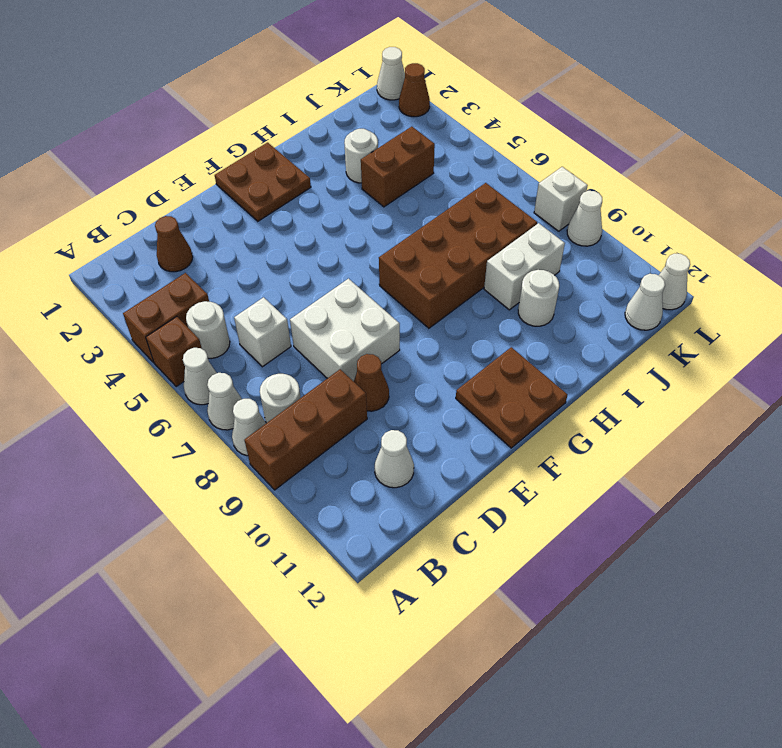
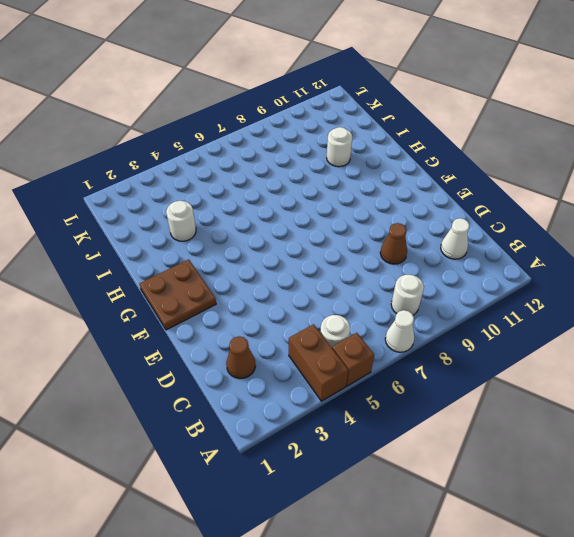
none -> white 1x1 cone [183,348,217,405]
none -> white 1x1 cone [232,399,266,456]
none -> brown 1x3 brick [244,369,367,490]

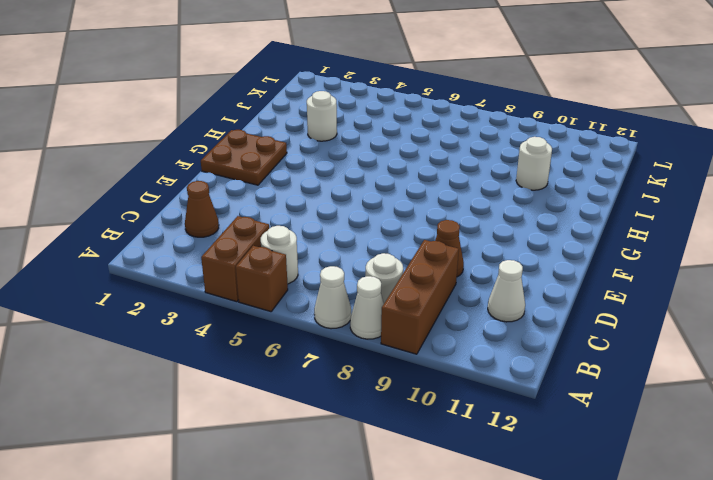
none -> white 1x1 cone [183,348,217,405]
none -> white 1x1 brick [234,297,291,367]
none -> white 2x2 brick [290,279,400,381]

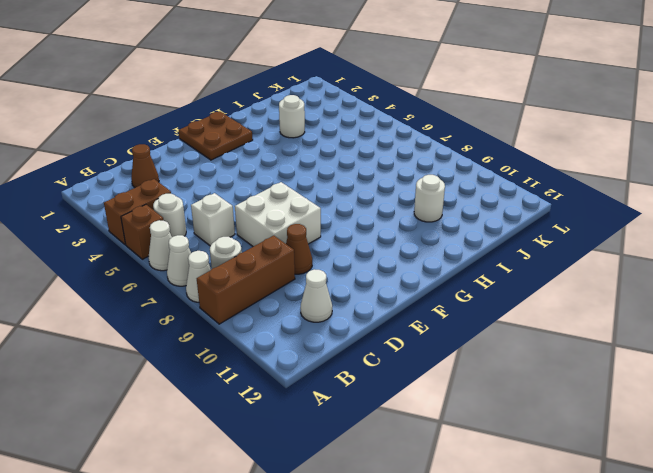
none -> brown 2x2 plate [456,347,568,448]
none -> brown 2x4 brick [379,183,537,328]
none -> brown 1x2 brick [361,127,435,207]

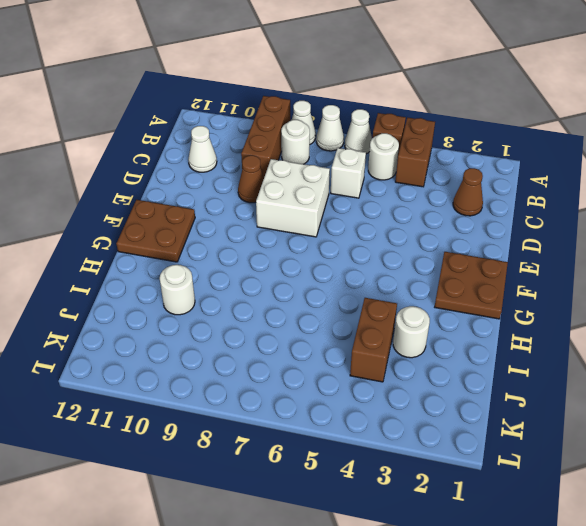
none -> brown 2x4 brick [379,183,537,328]
none -> white 1x2 brick [484,223,565,310]
none -> white 1x1 cone [625,274,665,330]

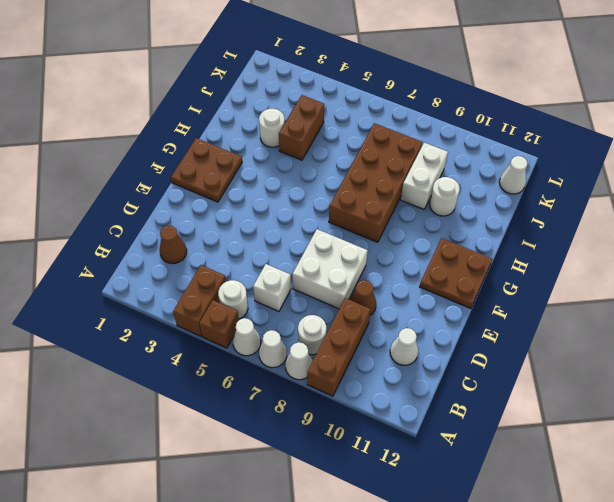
none -> white 1x1 cone [377,47,405,100]
none -> brown 1x1 cone [399,63,430,117]
none -> white 1x1 brick [534,167,588,231]

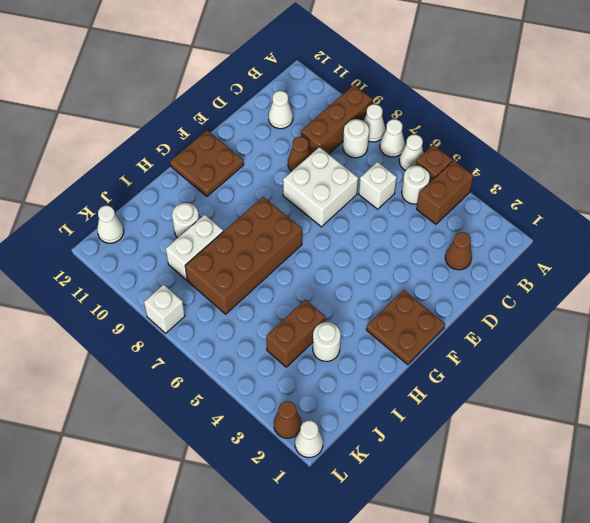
none -> white 1x1 cone [567,191,602,246]
none -> white 1x1 cone [659,254,690,310]

